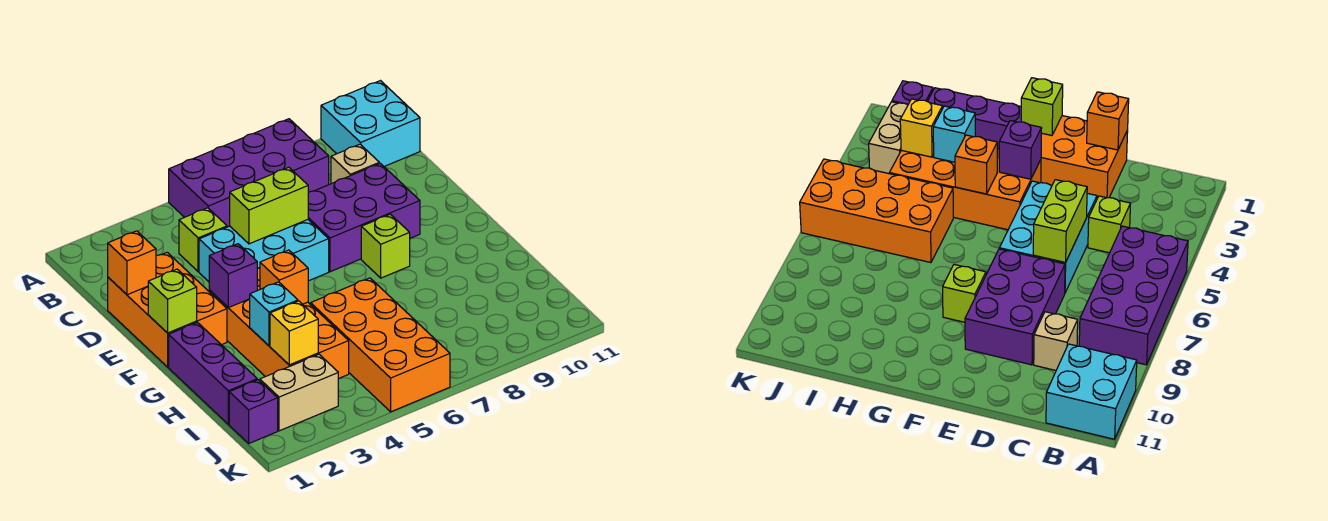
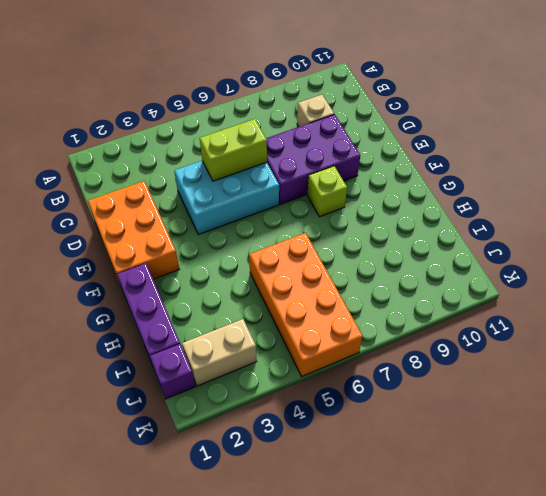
none -> purple 2x4 brick [169,119,329,227]
none -> cyan 2x2 brick [321,81,420,166]
none -> lime 1x1 brick [179,208,227,272]

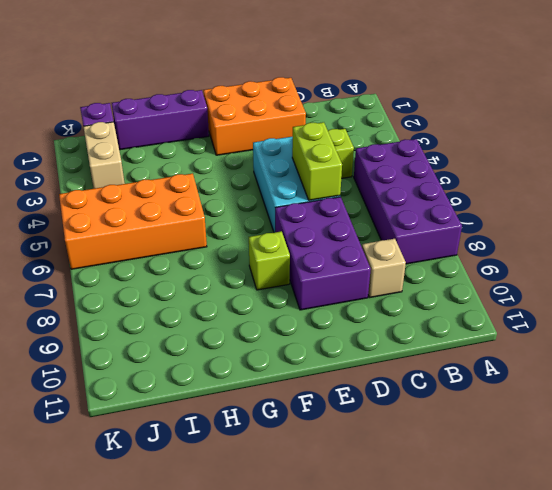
none -> cyan 2x2 brick [321,81,420,166]
none -> orange 2x4 brick [209,268,349,379]
none -> orange 1x1 brick [108,231,156,295]

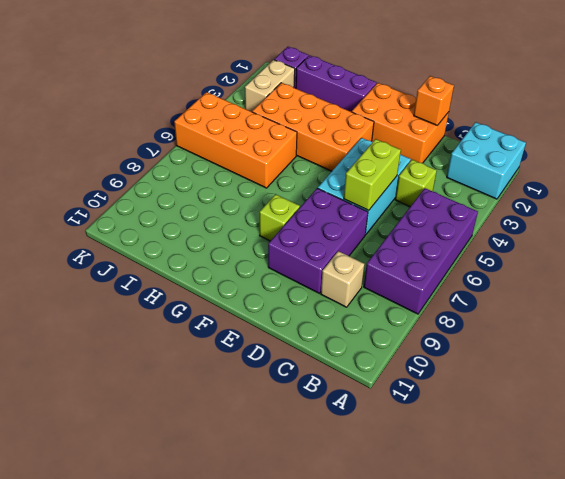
cyan 2x2 brick [447,122,526,199] -> cyan 2x2 brick moved to [321,81,420,166]
none -> lime 1x1 brick [148,269,197,333]
none -> purple 1x1 brick [209,244,257,308]
none -> orange 1x1 brick [260,250,308,304]

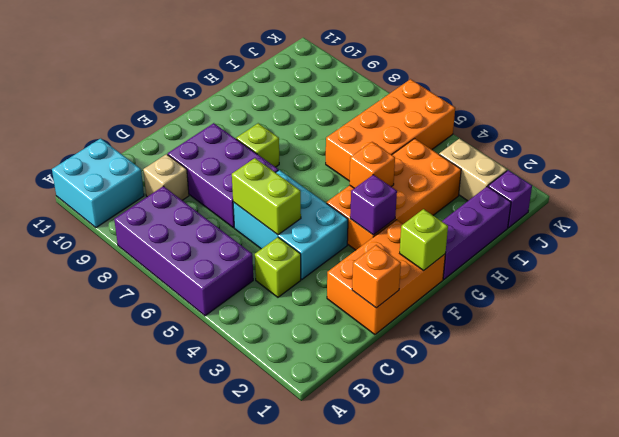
none -> cyan 1x1 brick [250,282,298,346]
none -> yellow 1x1 brick [270,301,318,365]

